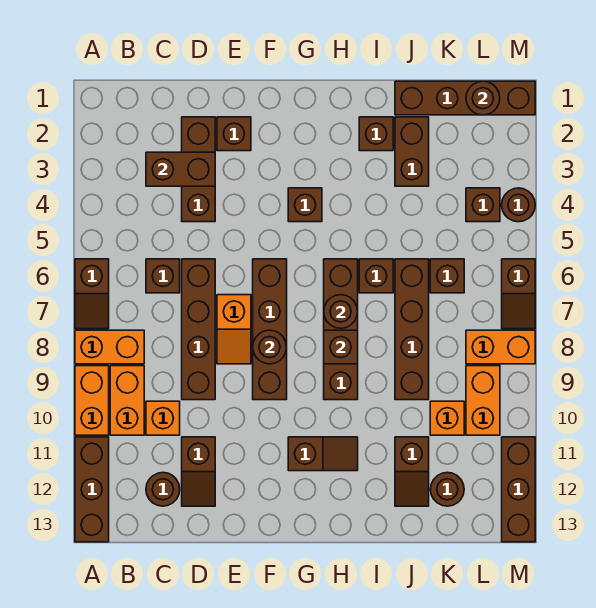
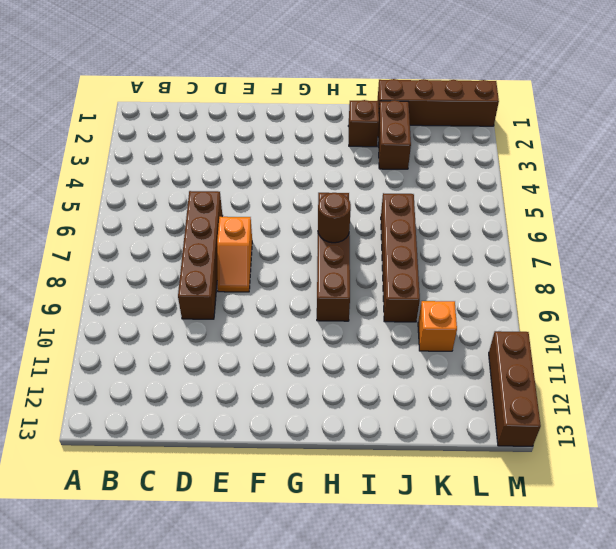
none -> brown 1x2 slope [75,259,109,329]
none -> orange 1x2 brick [75,330,144,364]
none -> orange 1x2 brick [75,366,109,435]
none -> brown 1x3 brick [75,437,109,542]

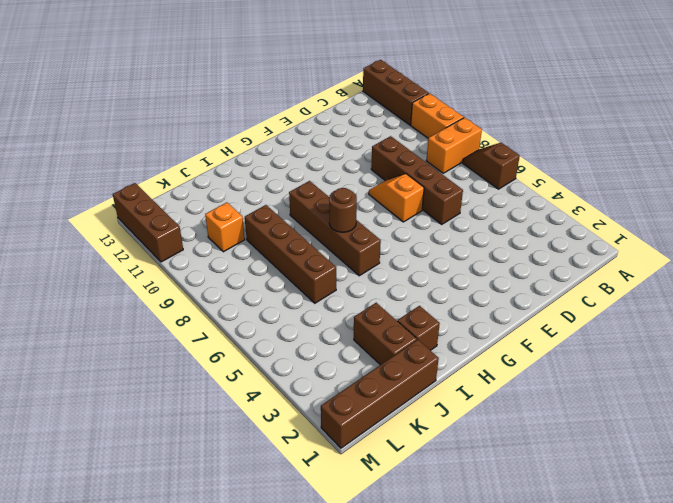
none -> orange 1x2 brick [110,366,144,435]
none -> brown 1x1 brick [146,259,180,293]
none -> orange 1x1 brick [146,401,180,435]
none -> brown 1x1 round brick [146,473,180,506]

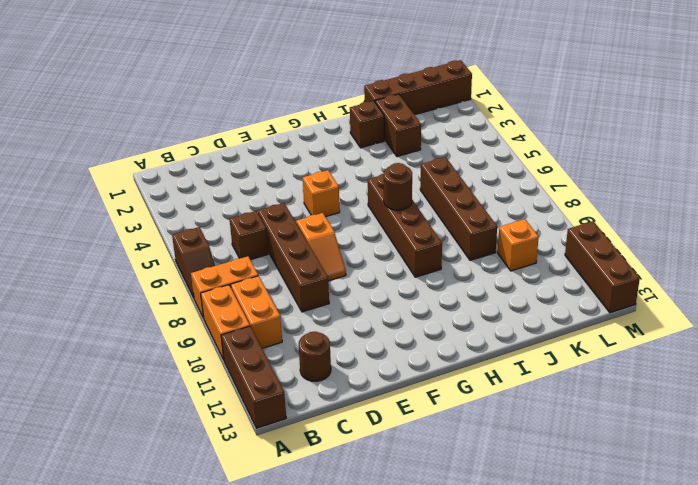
orange 1x1 brick [303,170,340,217] -> orange 1x1 brick moved to [146,401,180,435]
none -> brown 1x3 brick [182,117,215,222]
none -> brown 1x2 slope [182,437,215,506]
none -> brown 1x1 brick [217,117,251,151]
none -> brown 1x4 brick [253,259,287,400]

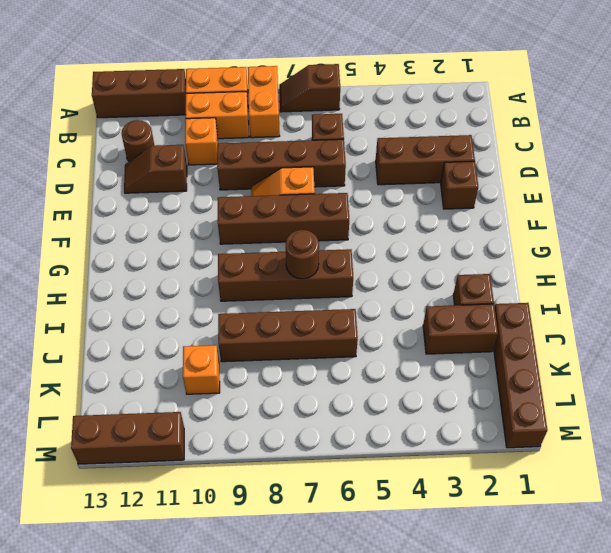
none -> brown 1x1 brick [288,188,322,222]
none -> brown 1x2 slope [288,437,358,471]
none -> brown 1x1 brick [359,259,393,293]
none -> brown 1x2 slope [395,437,429,506]

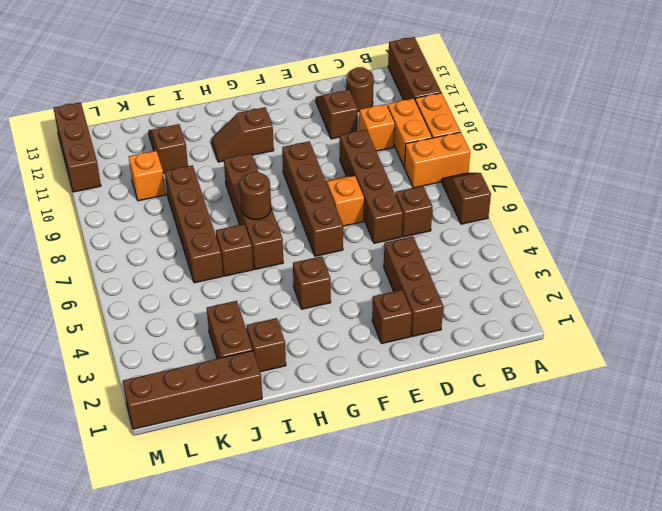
none -> brown 1x1 brick [430,259,464,293]
none -> brown 1x1 round brick [430,472,464,506]
none -> brown 1x1 brick [466,188,500,222]
none -> orange 1x2 brick [466,330,535,364]

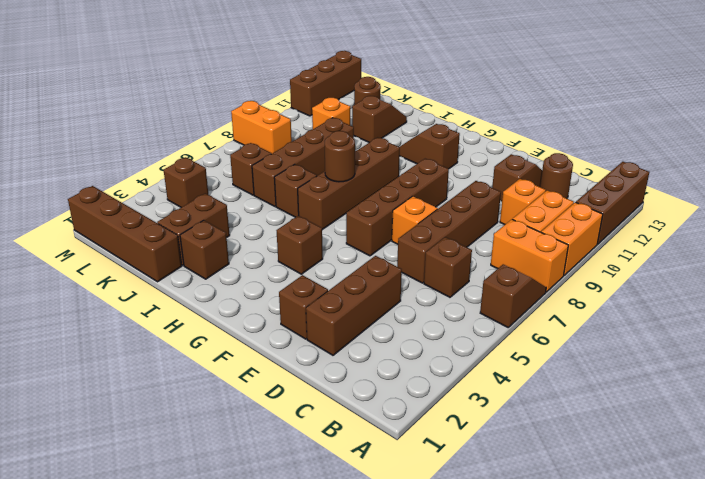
none -> orange 1x2 brick [466,366,500,435]
none -> brown 1x1 round brick [502,188,535,222]
none -> brown 1x2 slope [502,259,535,329]
none -> brown 1x2 brick [146,152,215,186]

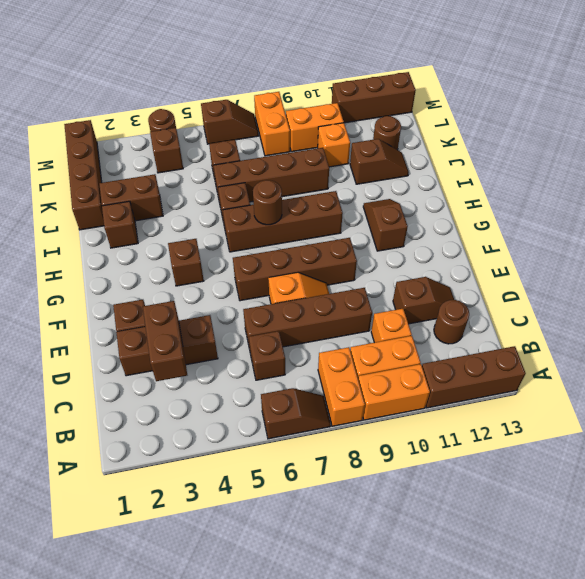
none -> brown 1x1 round brick [253,330,286,364]
none -> brown 1x1 brick [324,330,358,364]
none -> brown 1x1 round brick [466,81,500,115]

